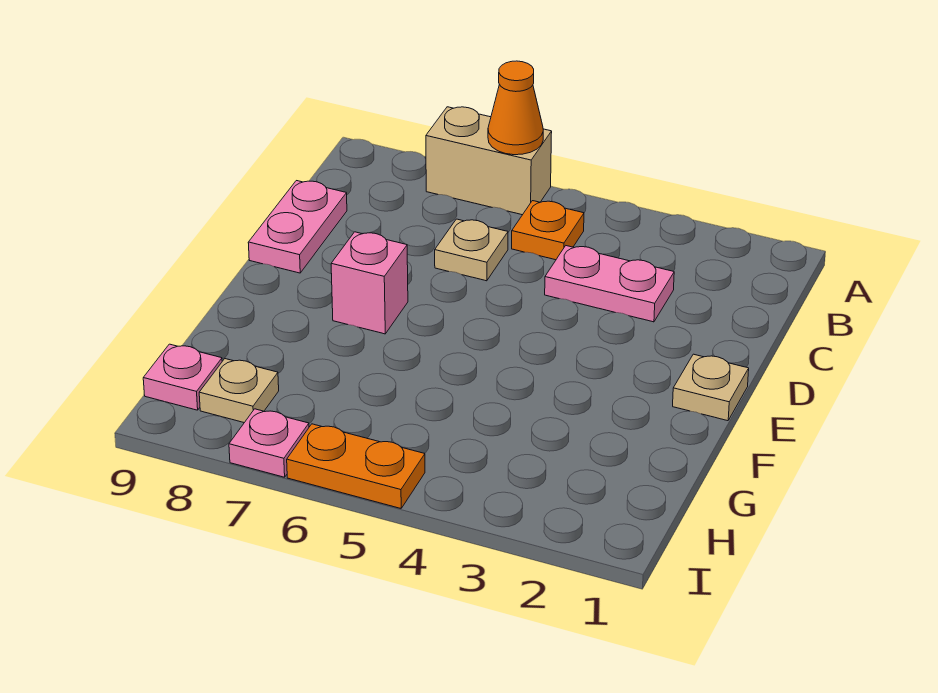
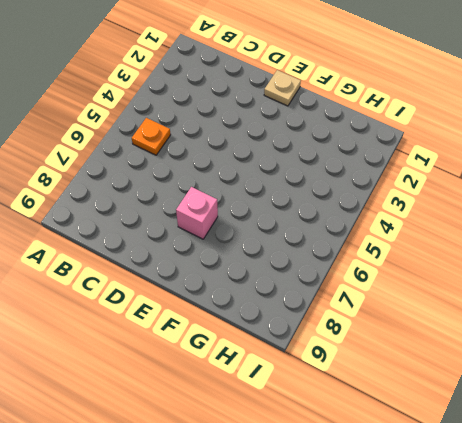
none -> tan 1x2 brick [426,107,552,215]
none -> pink 1x2 plate [545,246,674,322]
none -> tan 1x1 plate [435,219,508,281]

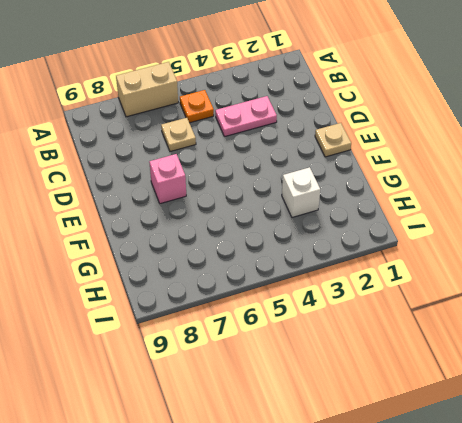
white 1x1 brick [282,167,320,218] -> none
none -> pink 1x2 plate [248,181,347,273]
none -> tan 1x1 plate [199,359,279,423]
none -> pink 1x1 plate [143,344,222,410]

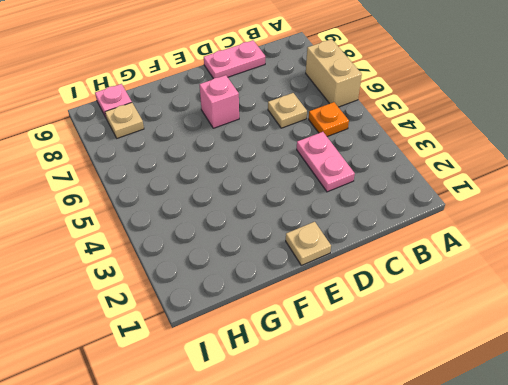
none -> orange 1x2 plate [287,424,425,508]
none -> pink 1x1 plate [229,409,309,477]
none -> orange 1x1 cone [488,61,543,155]

